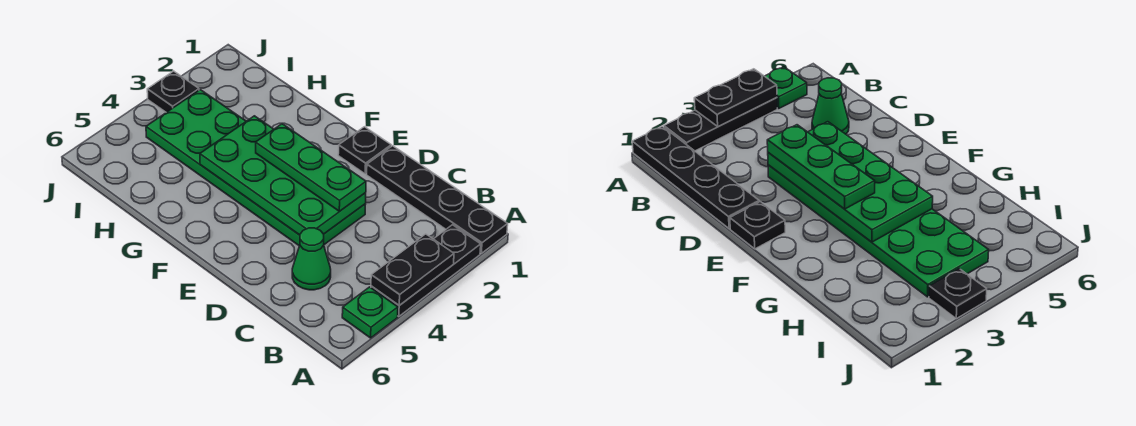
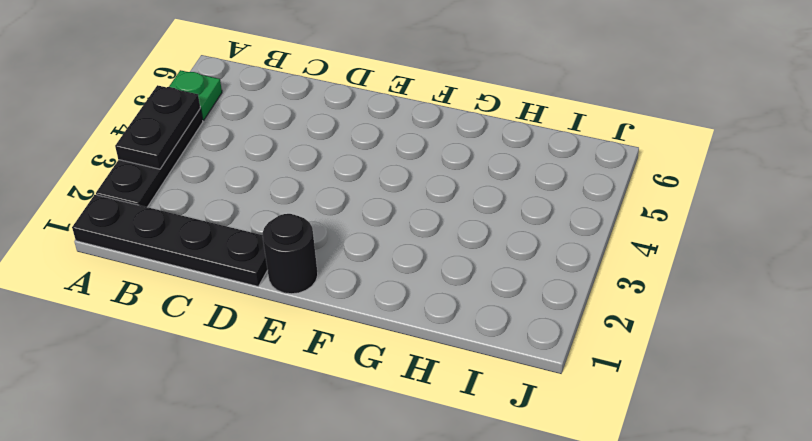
black 1x1 round brick [262,214,318,294] -> black 1x1 plate [338,127,391,174]
none -> green 1x1 cone [292,228,331,290]
none -> green 2x6 plate [146,90,366,246]

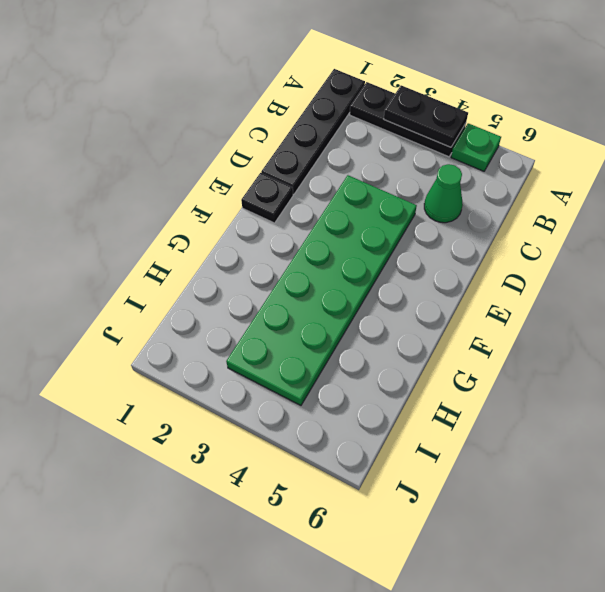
none -> black 1x1 plate [147,71,199,112]
none -> green 2x4 plate [200,116,366,235]

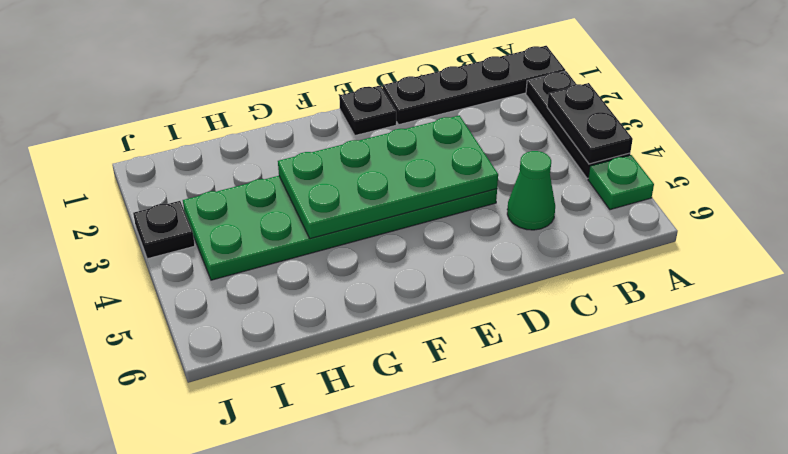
none -> green 1x3 plate [256,124,366,211]

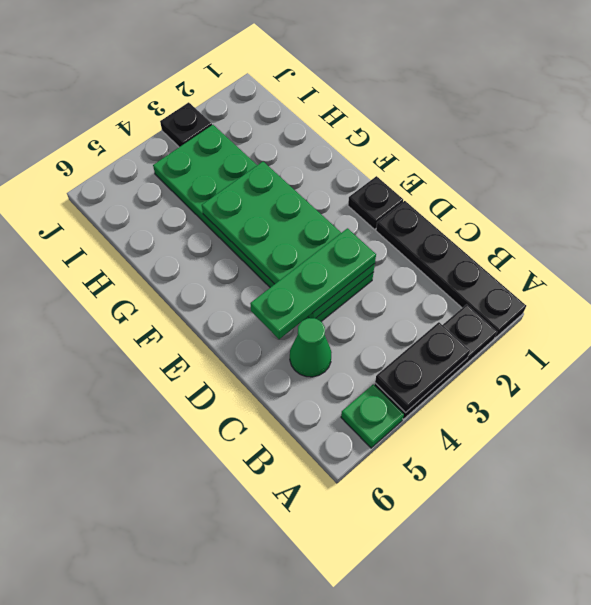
green 1x3 plate [250,228,376,339] -> green 1x3 plate turned to [256,124,366,211]

